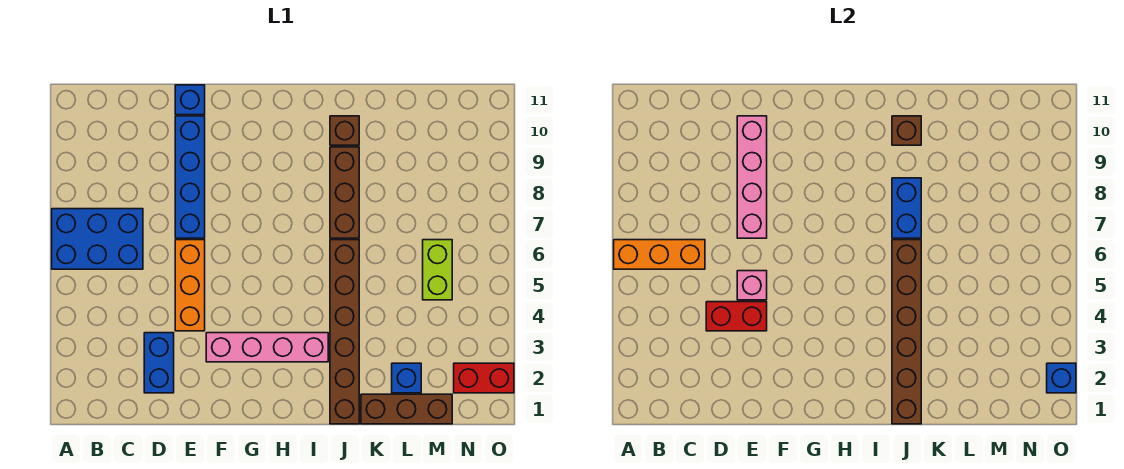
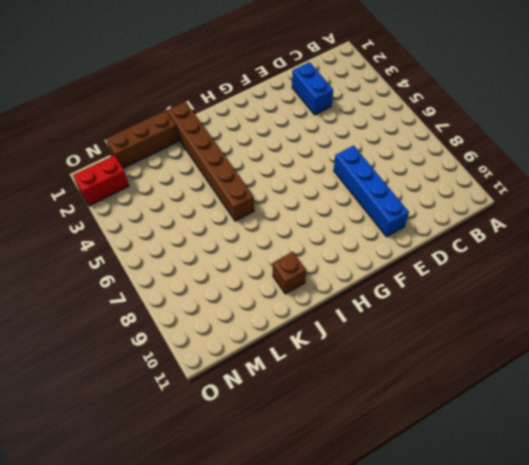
none -> blue 2x3 brick [52,209,143,269]
none -> orange 1x3 brick [175,240,205,331]
none -> blue 1x1 brick [175,85,205,115]

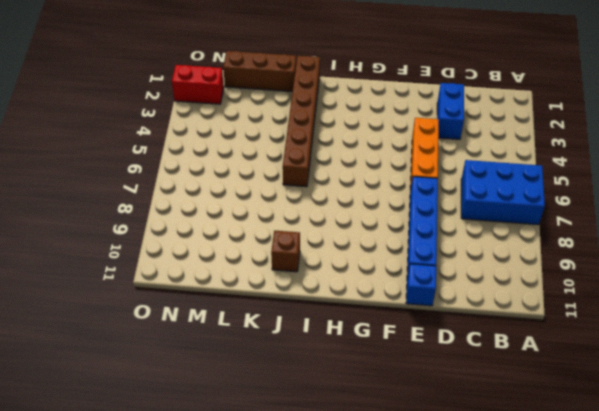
none -> pink 1x4 brick [206,333,328,362]
none -> brown 1x3 brick [330,147,359,238]
none -> blue 1x1 brick [392,363,421,393]

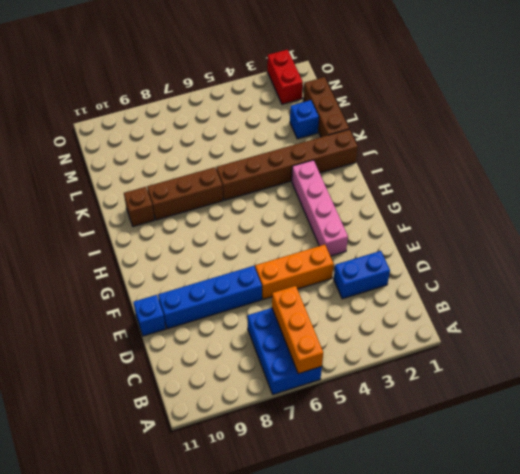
none -> lime 1x2 brick [423,240,452,300]
none -> red 1x2 brick [706,302,767,331]
none -> pink 1x1 brick [737,271,767,300]

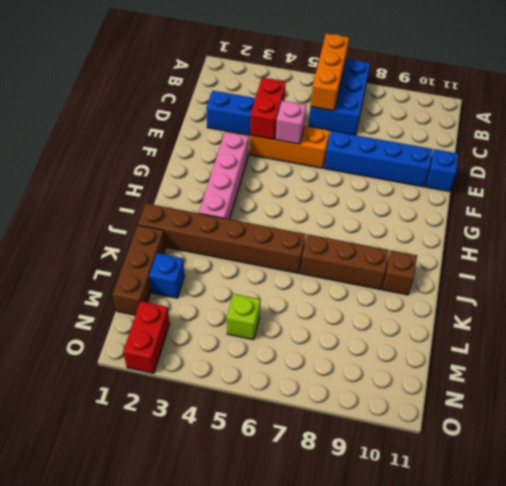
lime 1x1 brick [227,294,260,340] -> lime 1x2 brick [423,240,452,300]
none -> pink 1x4 brick [737,116,767,238]
none -> brown 1x6 brick [892,240,921,424]
none -> blue 1x2 brick [892,178,921,238]

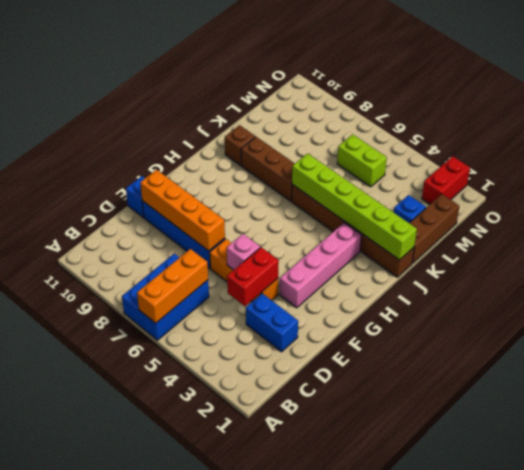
orange 1x4 brick [140,170,225,251] -> pink 1x4 brick [737,116,767,238]
lime 1x6 brick [292,153,417,260] -> brown 1x6 brick [892,240,921,424]
none -> blue 1x2 brick [892,178,921,238]
none -> brown 1x1 brick [892,116,921,145]
none -> blue 1x1 brick [1047,363,1076,393]

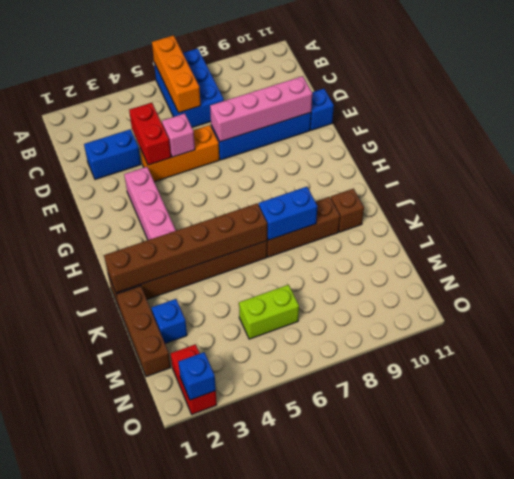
none -> brown 1x1 brick [892,116,921,145]

